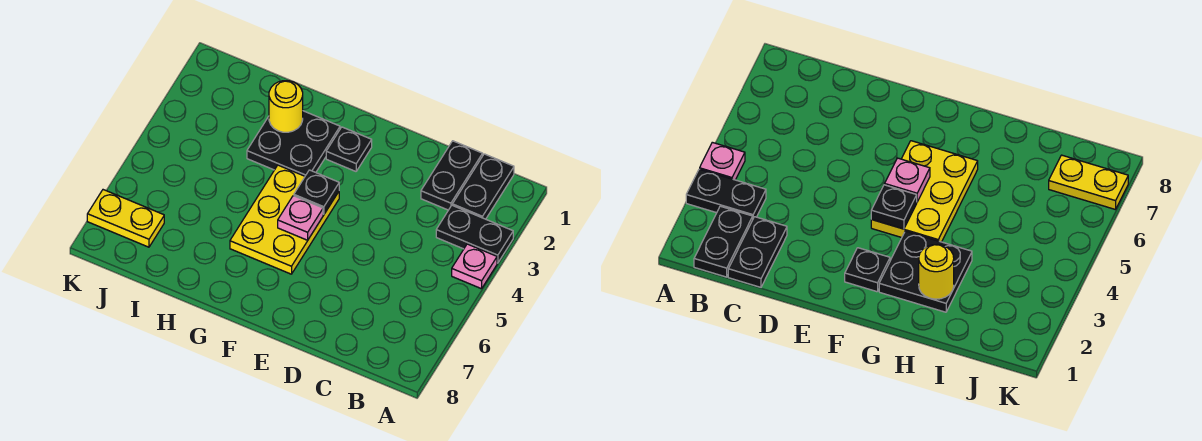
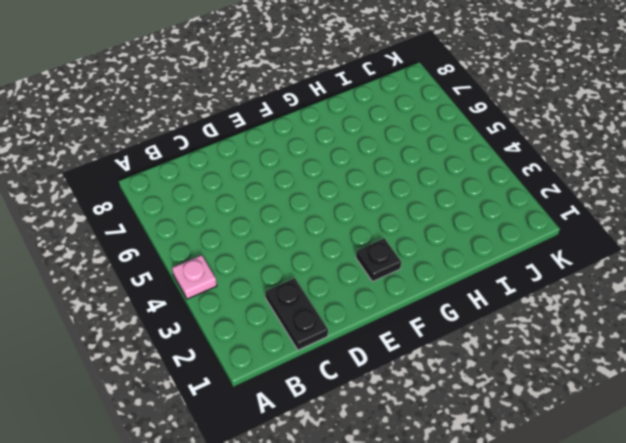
none -> black 1x2 plate [436,205,513,263]
none -> black 1x2 plate [452,154,514,219]

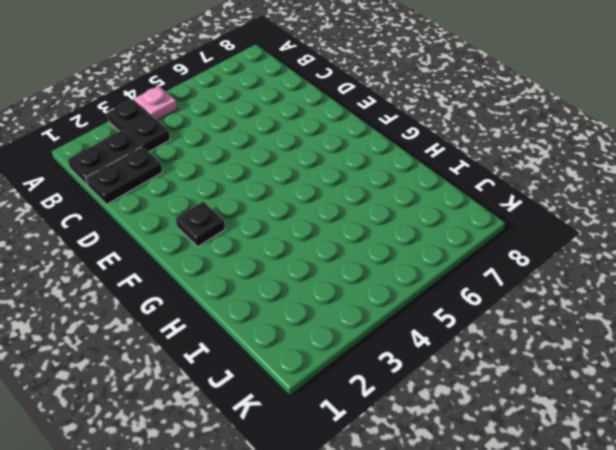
none -> yellow 2x3 plate [230,165,339,274]
none -> black 2x2 plate [247,111,340,176]

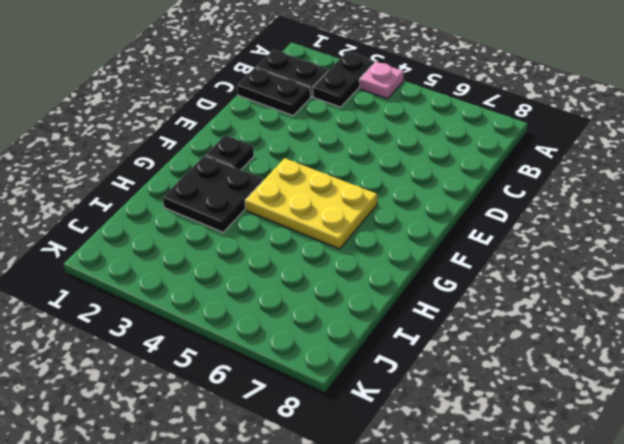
none -> yellow 1x2 plate [87,190,164,247]
none -> black 1x1 plate [294,170,339,215]

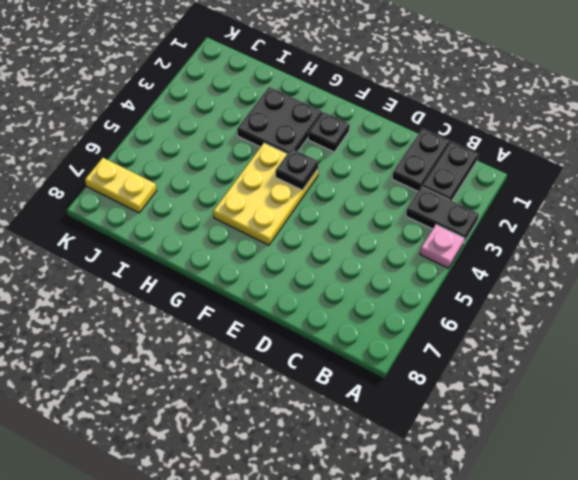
none -> pink 1x1 plate [278,196,323,240]
none -> yellow 1x1 round brick [269,81,303,132]

